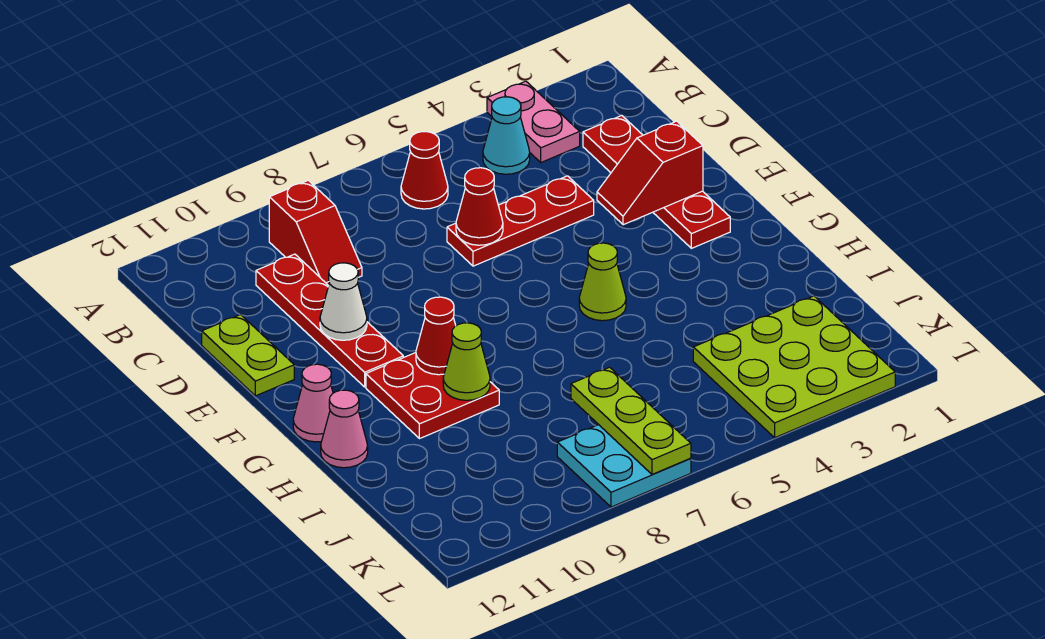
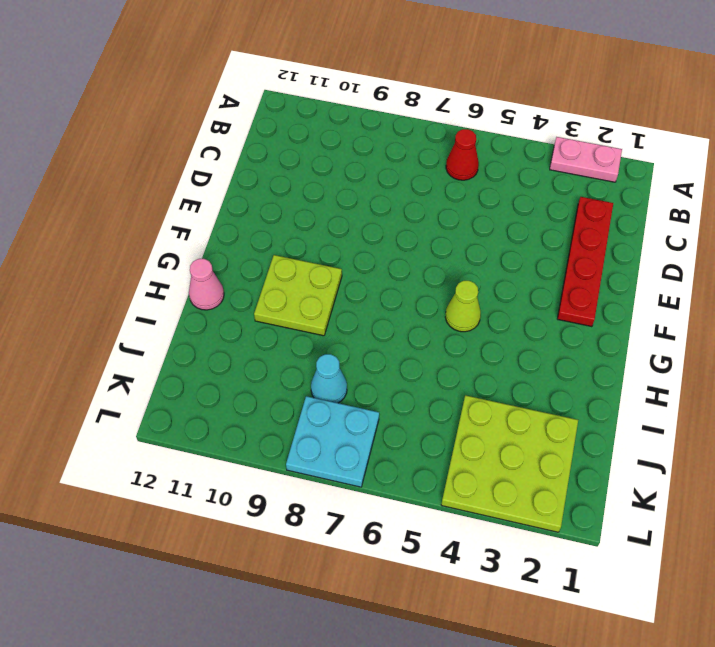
pink 1x2 plate [550,137,622,182] -> pink 1x2 plate turned to [487,81,580,162]
lime 2x2 plate [254,255,342,336] -> red 2x2 plate [366,353,499,439]
cyan 1x1 cone [311,354,347,403] -> cyan 1x1 cone moved to [483,97,530,174]
none -> red 1x2 slope [269,180,362,286]
none -> red 1x4 plate [256,254,403,387]
none -> red 1x3 plate [447,176,594,266]

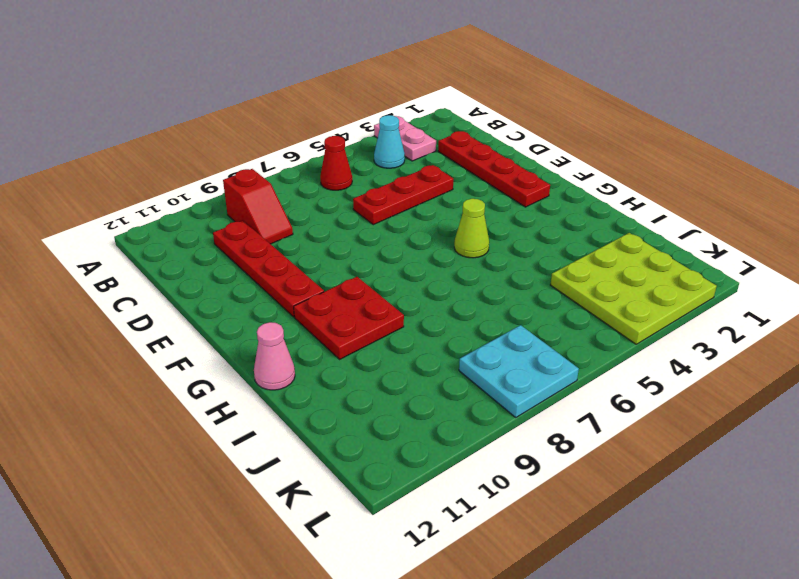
none -> lime 1x2 plate [202,315,294,396]
none -> pink 1x1 cone [293,364,333,442]
none -> red 1x1 cone [456,168,503,245]

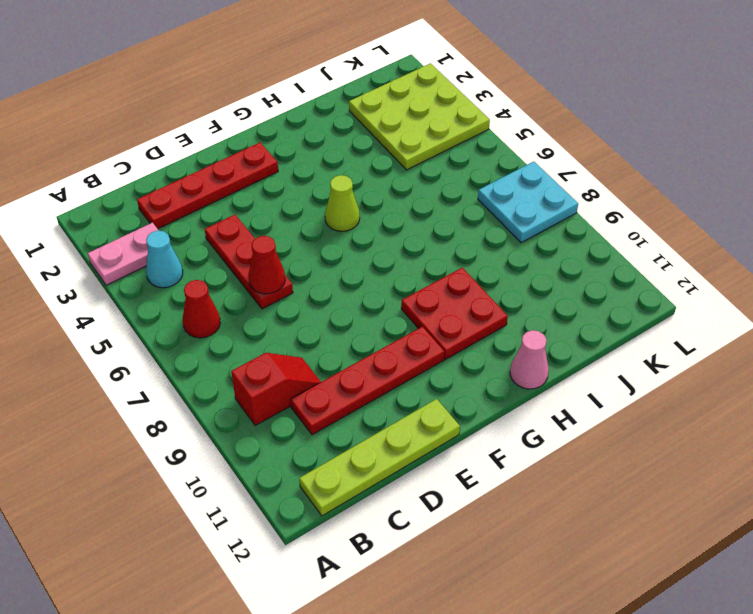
lime 1x4 plate [299,399,460,516] -> lime 1x2 plate [202,315,294,396]
none -> pink 1x1 cone [293,364,333,442]
none -> red 1x2 slope [597,121,703,225]
none -> white 1x1 cone [320,263,367,340]

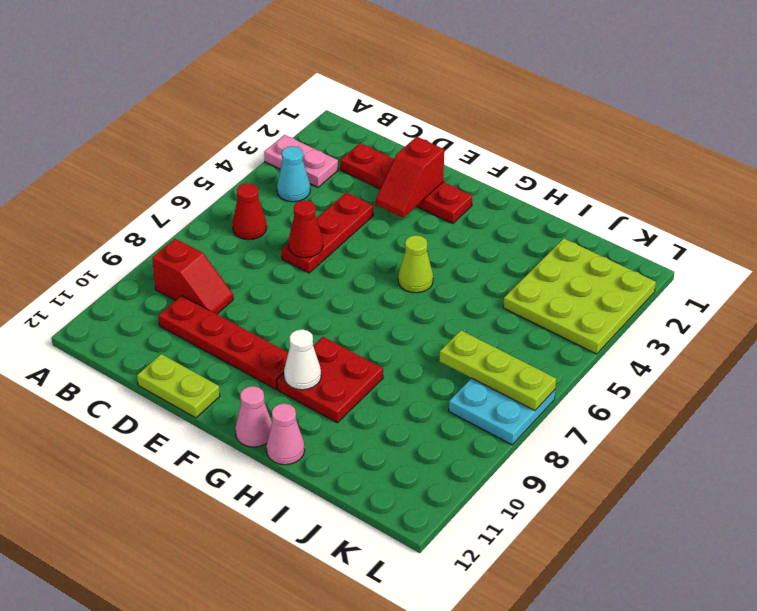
white 1x1 cone [284,329,321,390] -> white 1x1 cone moved to [320,263,367,340]
none -> red 1x1 cone [416,297,456,375]
none -> lime 1x1 cone [443,323,490,400]

